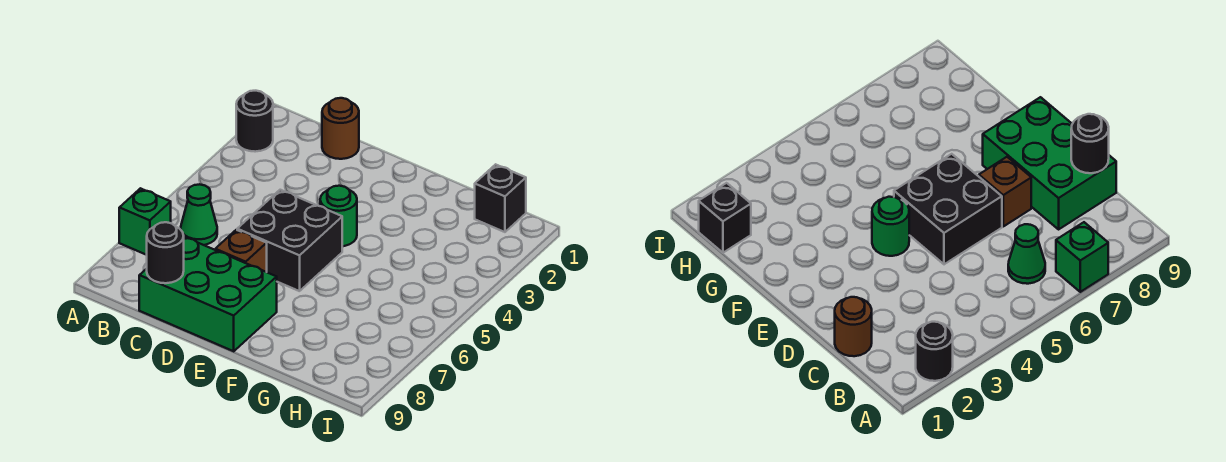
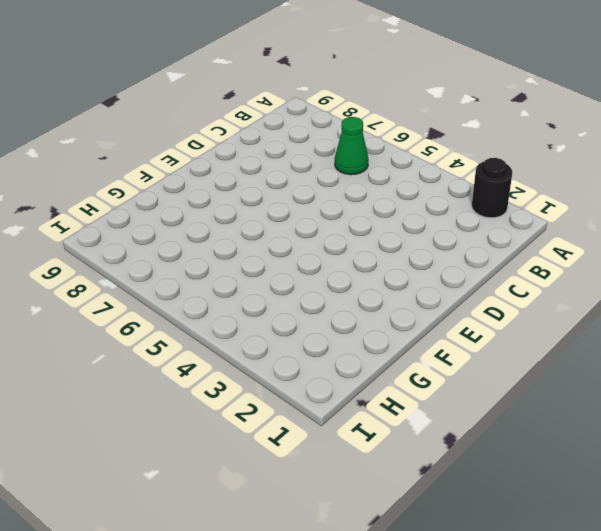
none -> green 1x1 brick [119,188,171,255]
none -> brown 1x1 round brick [322,98,359,159]

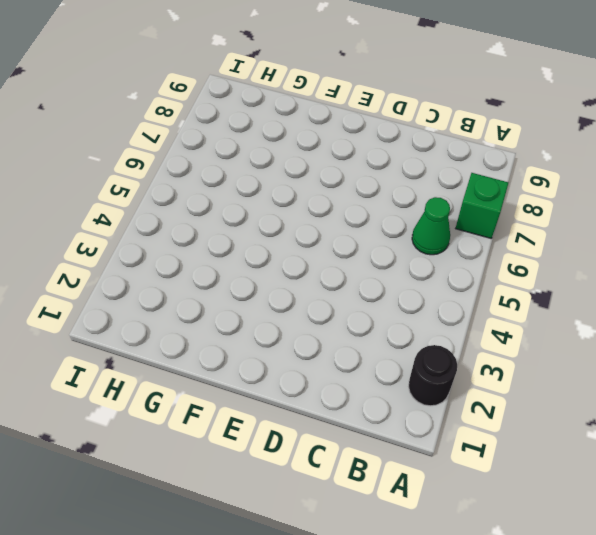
none -> brown 1x1 round brick [322,98,359,159]
none -> green 2x3 brick [139,237,277,351]

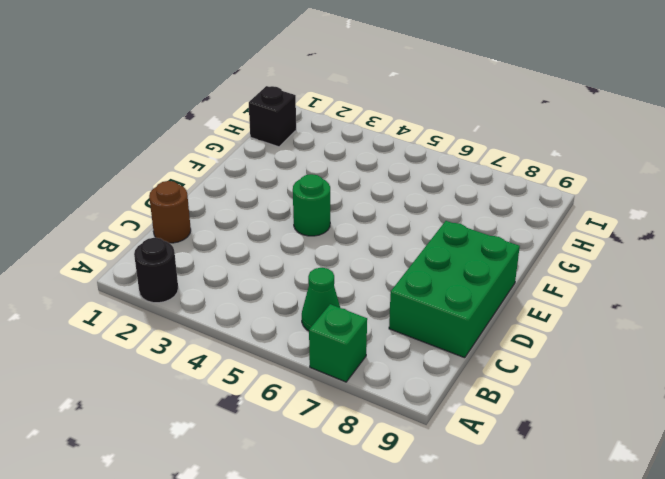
none -> black 2x2 brick [237,190,342,291]
none -> brown 1x1 brick [215,230,267,272]

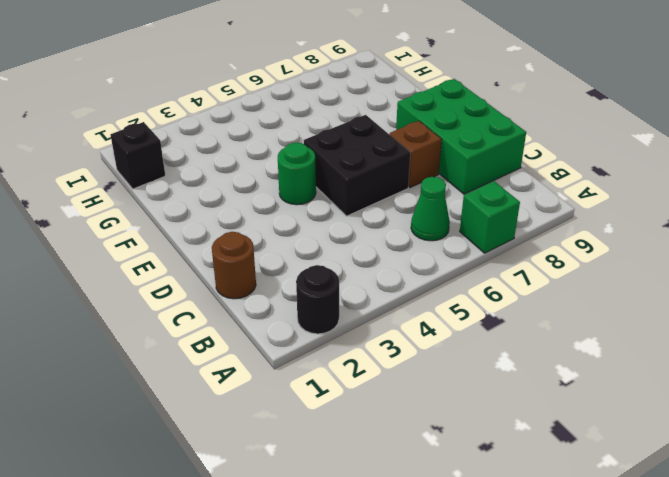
none -> black 1x1 round brick [147,222,184,283]

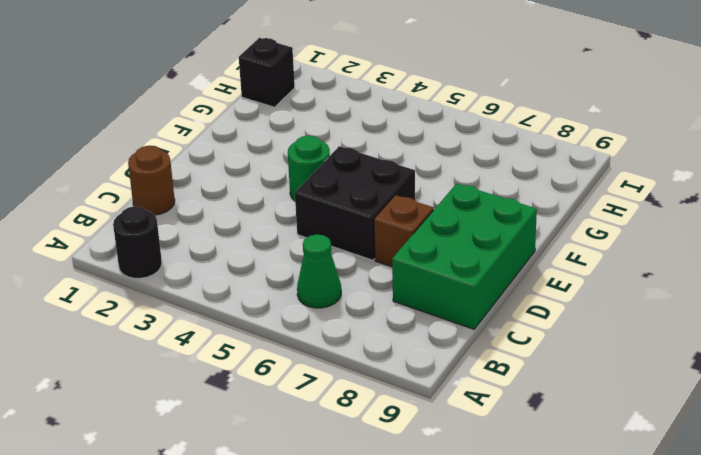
none -> green 1x1 brick [119,188,171,255]
none -> black 1x1 round brick [147,222,184,283]

